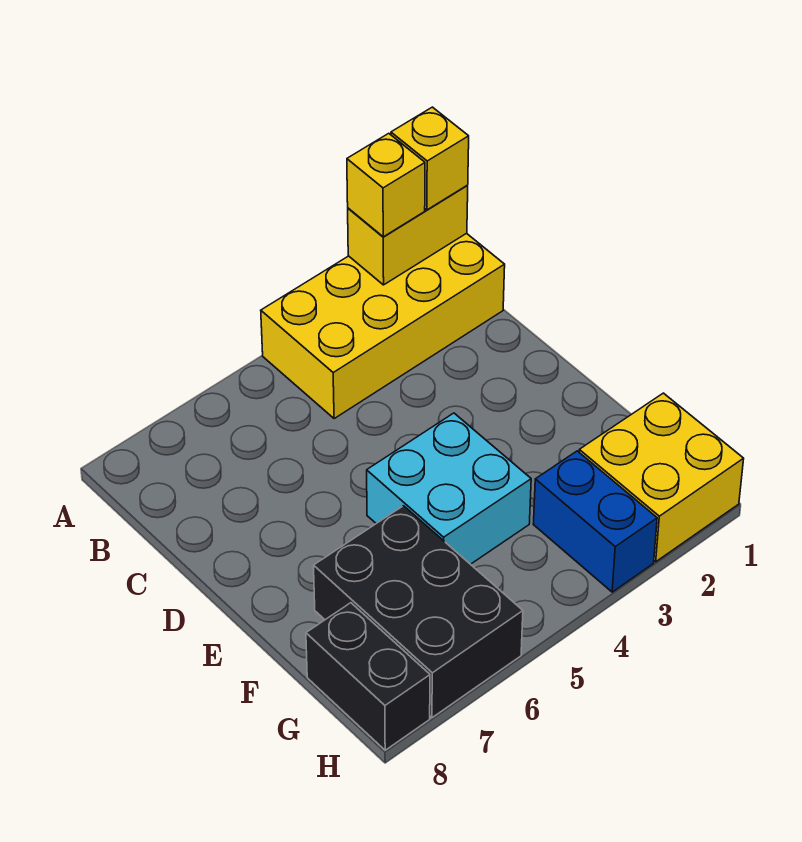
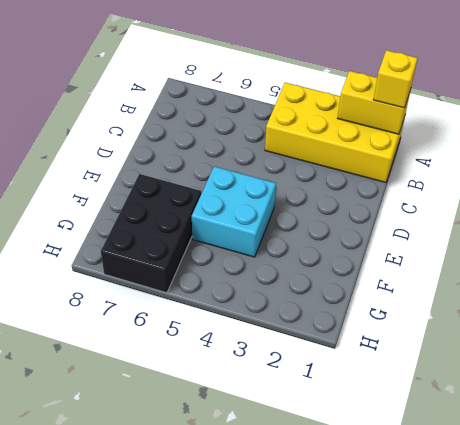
none -> yellow 2x2 brick [579,393,744,562]
none -> blue 1x2 brick [533,451,657,592]

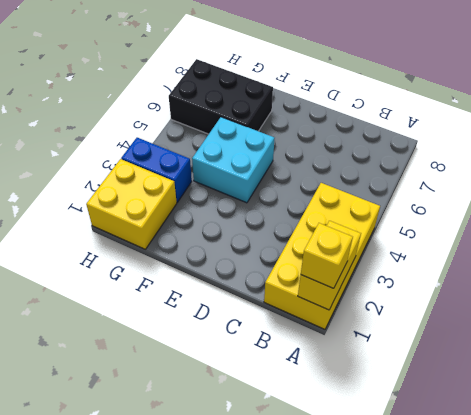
none -> black 1x2 brick [306,603,430,750]
none -> yellow 1x1 brick [347,133,425,237]

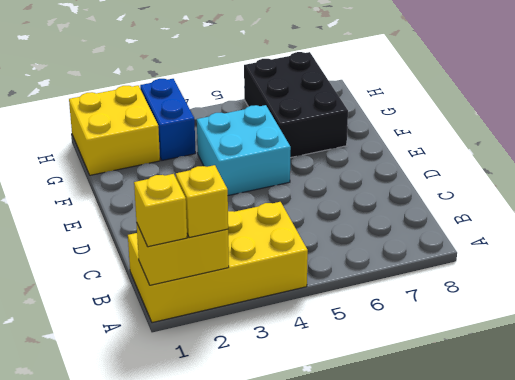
none -> black 1x2 brick [306,603,430,750]

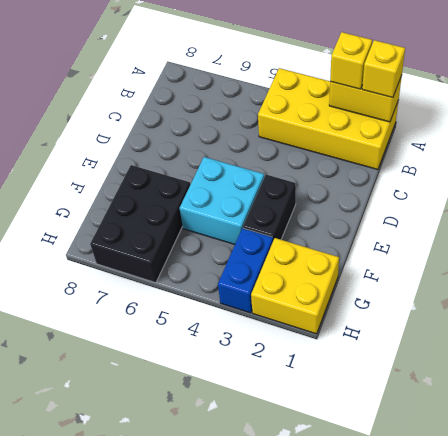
black 1x2 brick [243,175,296,240] -> black 1x2 brick moved to [306,603,430,750]

